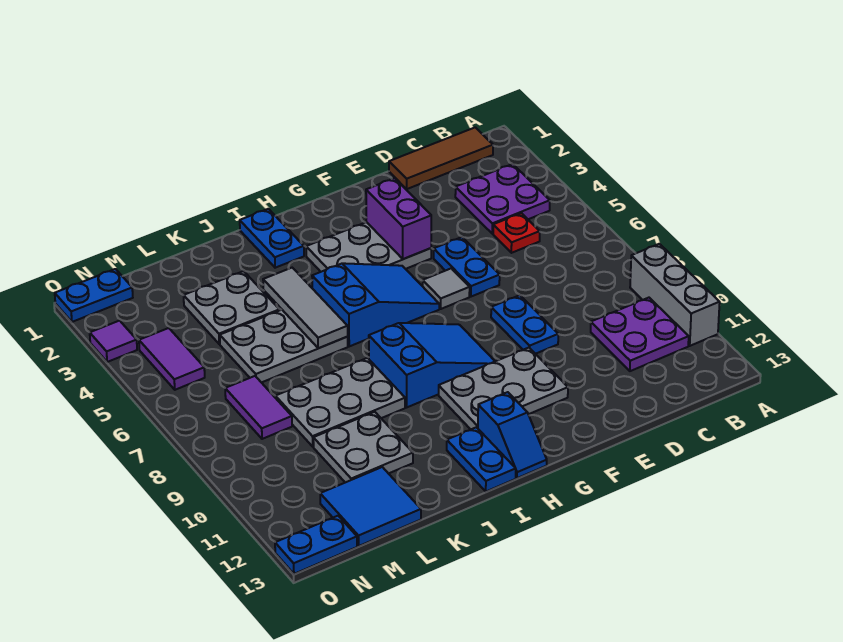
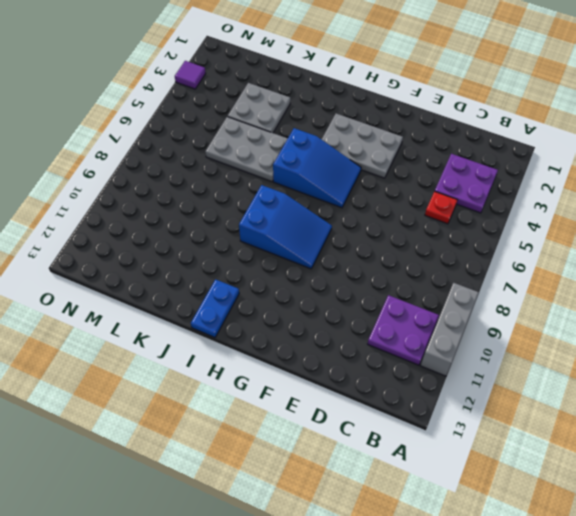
none -> brown 1x3 tile [389,127,493,189]
none -> blue 1x2 plate [434,237,500,297]
none -> blue 1x2 plate [491,295,558,354]

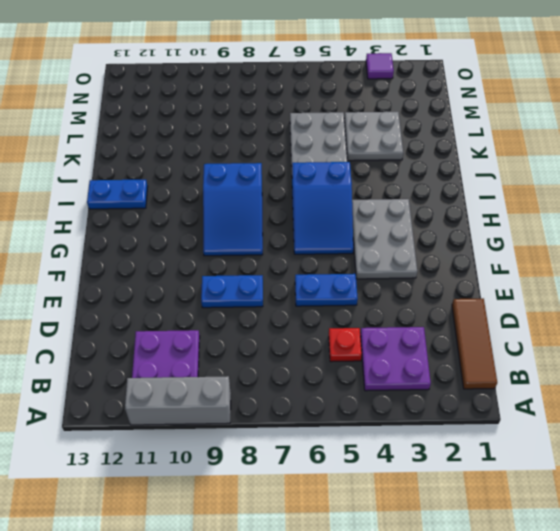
none -> grey 1x1 tile [423,268,470,309]
none -> grey 2x3 plate [439,348,568,429]
none -> blue 1x2 slope [478,392,547,478]

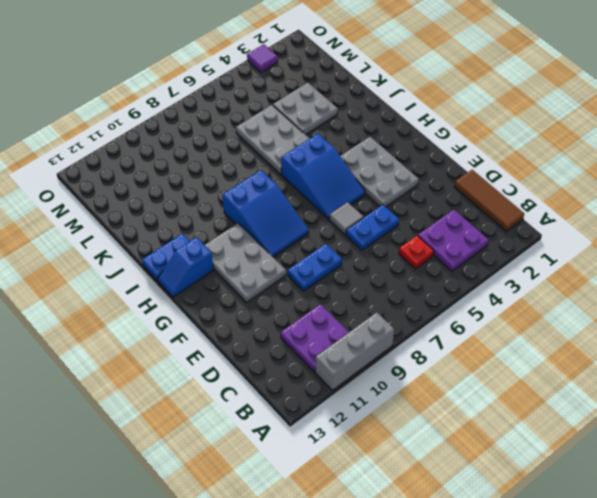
none -> blue 1x2 plate [240,209,304,268]
none -> grey 2x3 plate [275,358,405,447]
none -> grey 2x2 plate [313,412,413,483]

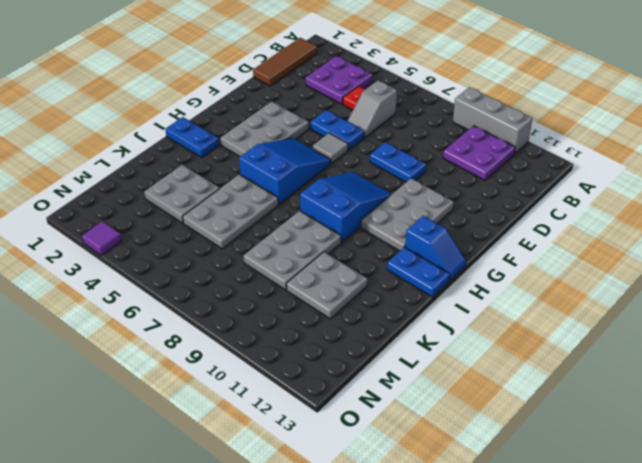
grey 1x2 slope [348,80,397,137] -> none
none -> blue 2x2 tile [320,467,421,546]
none -> purple 1x2 tile [225,376,292,439]
none -> blue 1x2 plate [55,269,133,322]

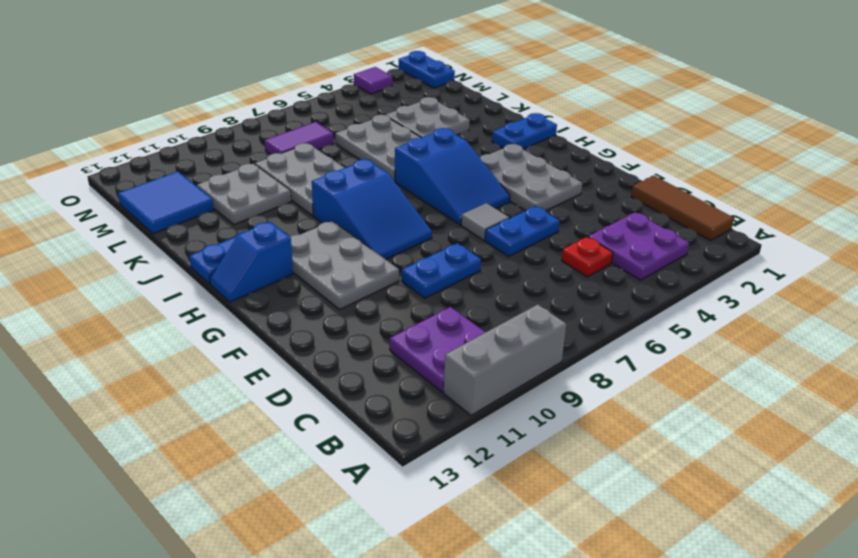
none -> purple 1x2 tile [139,328,205,390]
none -> blue 1x2 plate [275,516,357,574]
none -> purple 1x2 brick [366,178,431,259]

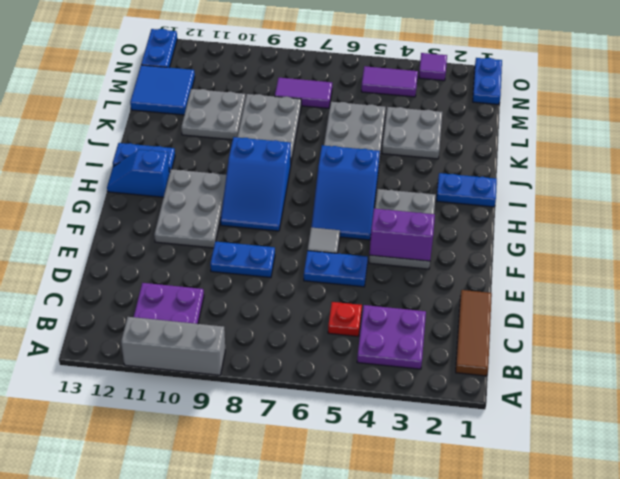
none -> grey 1x3 tile [263,268,348,348]

